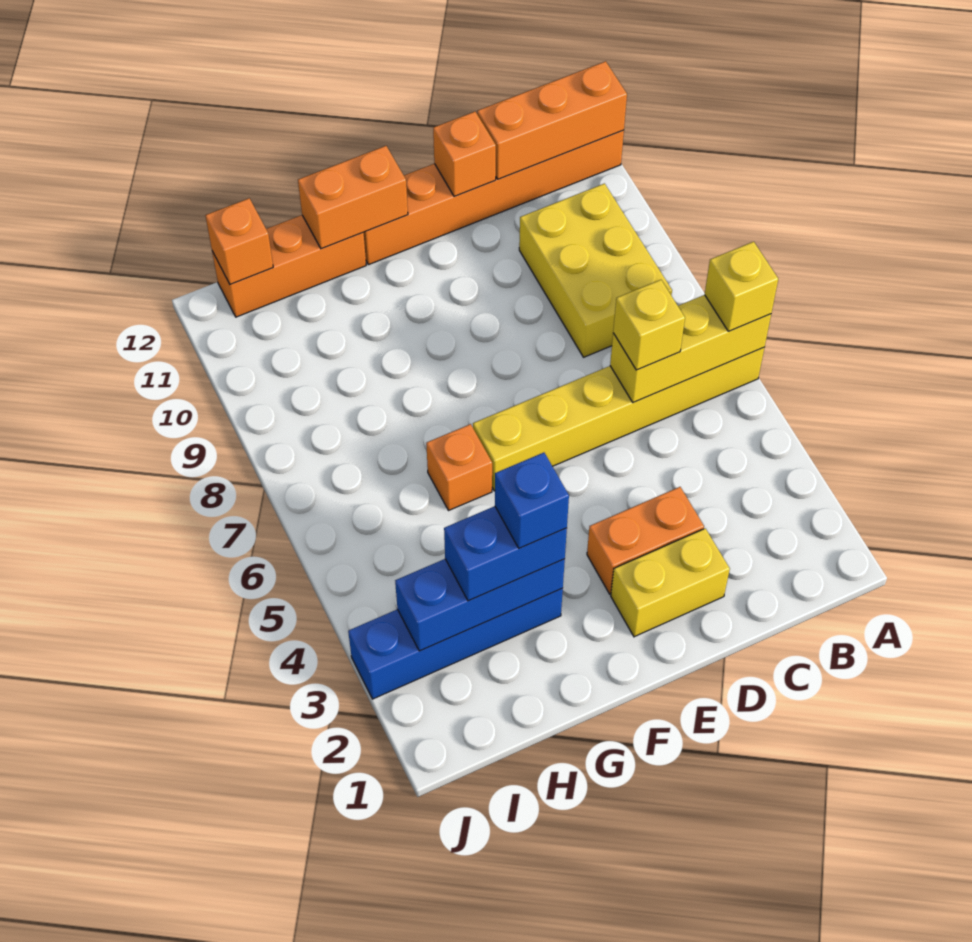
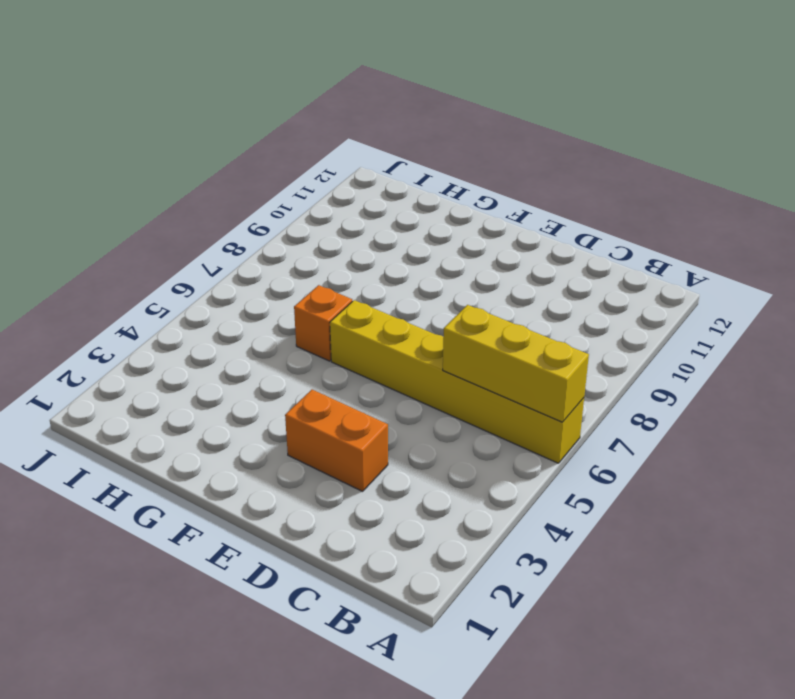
none -> orange 1x6 brick [363,130,624,265]
none -> yellow 2x3 brick [519,184,672,357]
none -> yellow 1x2 brick [611,528,730,637]

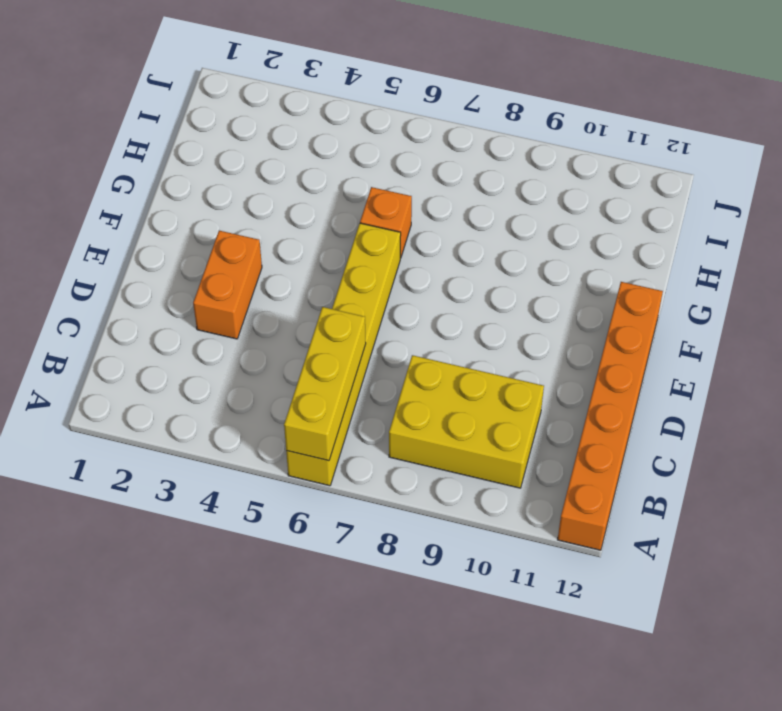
none -> yellow 1x2 brick [611,528,730,637]
none -> blue 1x4 brick [348,588,563,699]
none -> orange 1x3 brick [212,215,366,317]

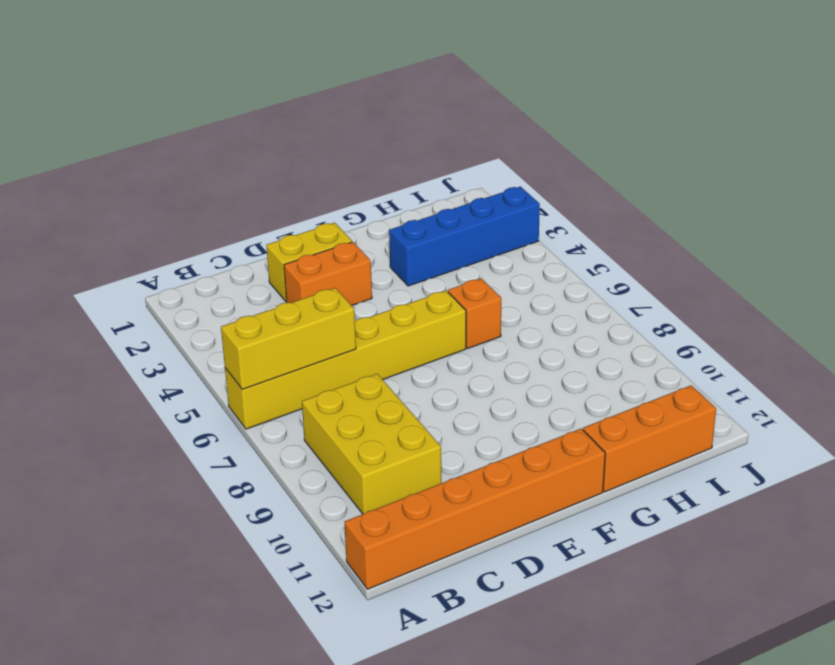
none -> orange 1x3 brick [477,61,627,179]
none -> orange 1x1 brick [433,112,496,197]
none -> orange 1x2 brick [298,146,408,249]

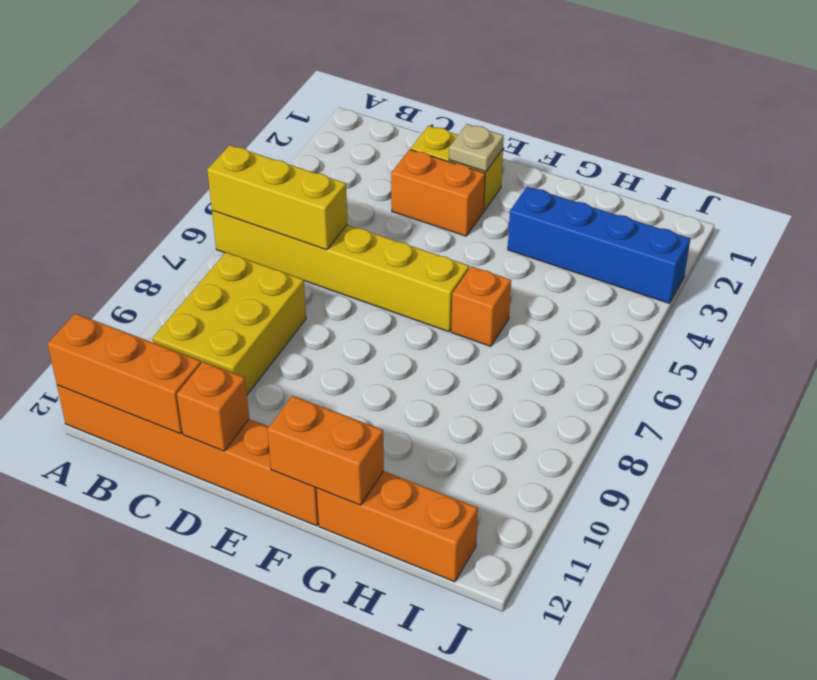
tan 1x1 plate [449,124,504,172] -> none
none -> blue 1x3 brick [395,559,565,651]
none -> orange 1x1 brick [205,198,273,284]
none -> yellow 1x1 brick [705,242,778,331]

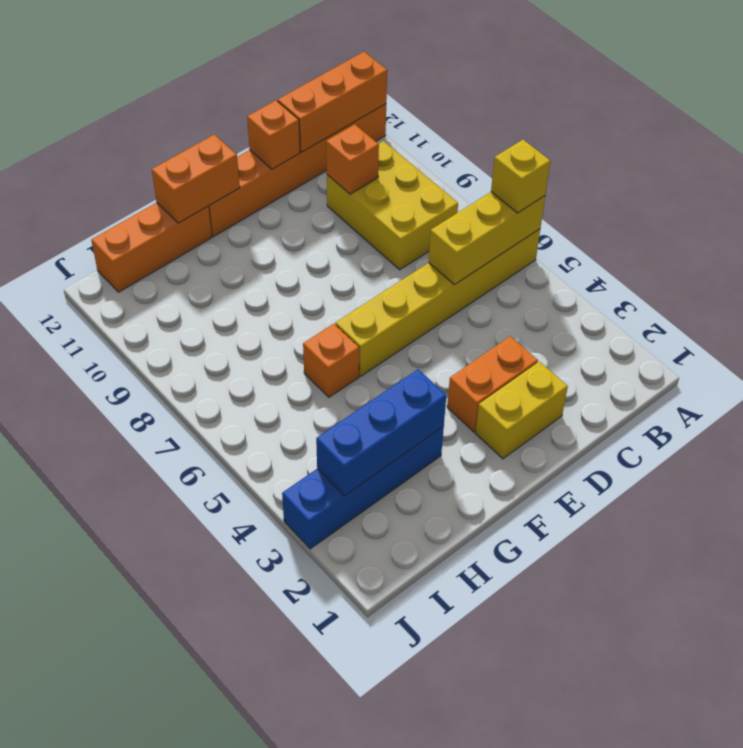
orange 1x1 brick [326,124,379,194] -> orange 1x1 brick moved to [205,198,273,284]
none -> yellow 1x1 brick [613,280,685,370]
none -> blue 1x2 brick [444,506,567,601]
none -> blue 1x1 brick [495,453,569,548]

